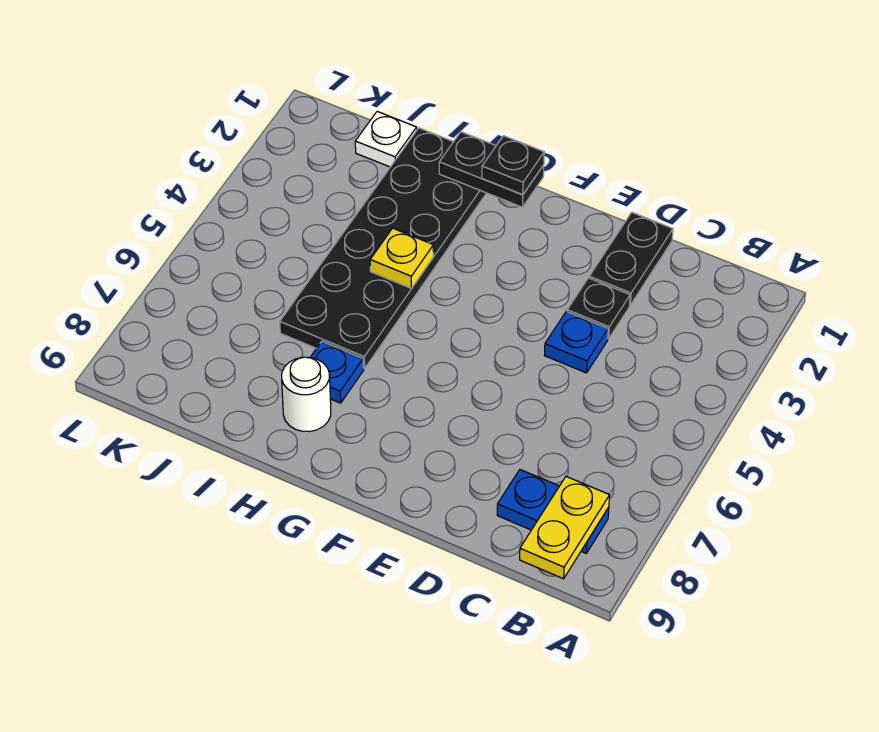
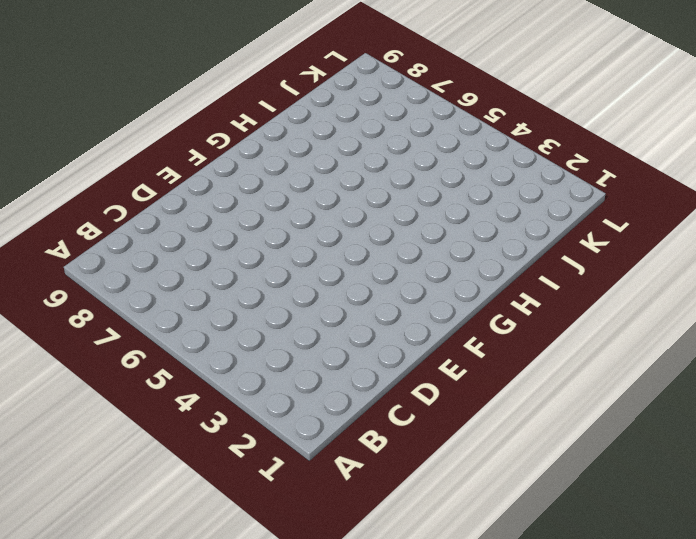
none -> blue 1x2 plate [497,470,609,553]
none -> black 1x2 plate [589,213,673,305]
none -> black 1x1 plate [567,278,630,339]

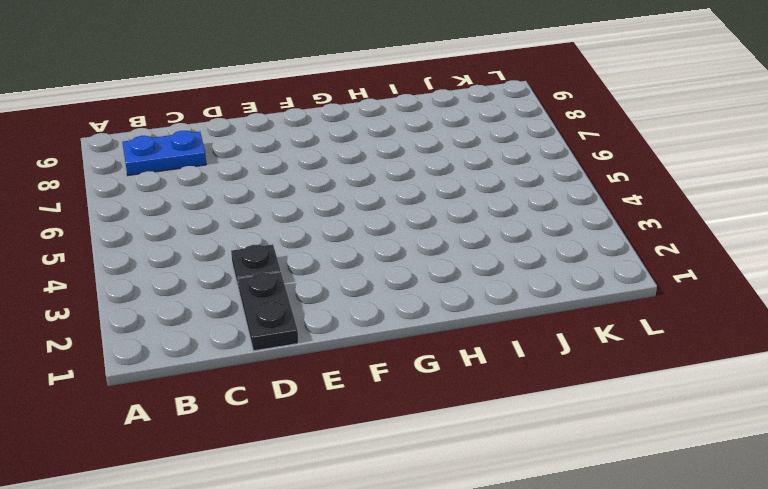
none -> blue 1x1 plate [545,311,608,373]
none -> black 2x6 plate [280,128,486,369]
none -> blue 1x1 plate [311,341,364,403]

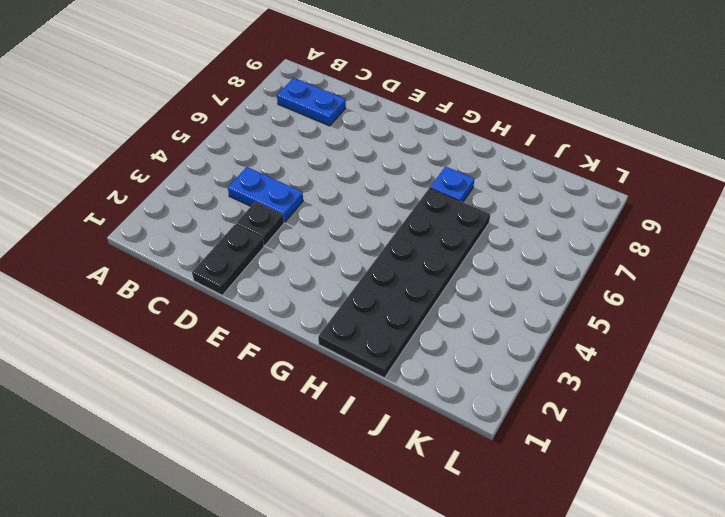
blue 1x2 plate [228,167,303,222] -> blue 1x1 plate [545,311,608,373]
none -> white 1x1 round brick [282,357,331,432]
none -> white 1x1 plate [355,112,417,167]
none -> yellow 1x2 plate [520,477,610,579]

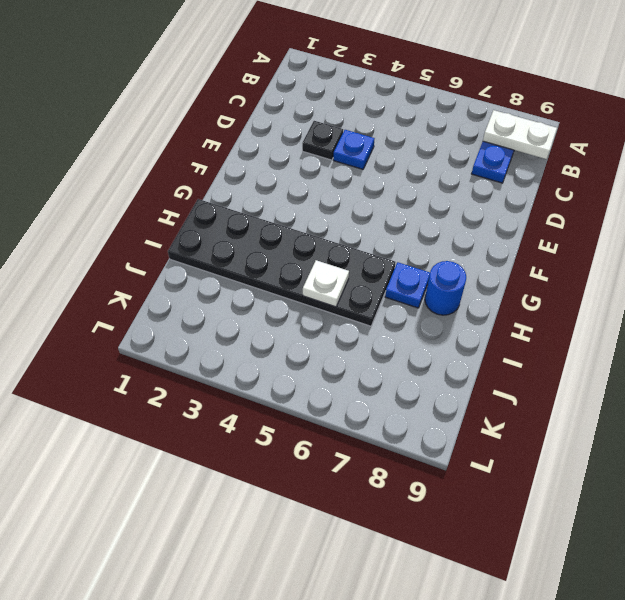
white 1x2 plate [483,110,557,159] -> yellow 1x2 plate [520,477,610,579]
blue 1x1 round brick [425,261,466,315] -> white 1x1 round brick [282,357,331,432]
white 1x1 plate [303,260,349,307] -> white 1x1 plate moved to [355,112,417,167]
none -> black 1x2 plate [589,213,673,305]
none -> black 1x2 plate [439,132,544,207]
none -> yellow 1x1 plate [370,228,433,288]

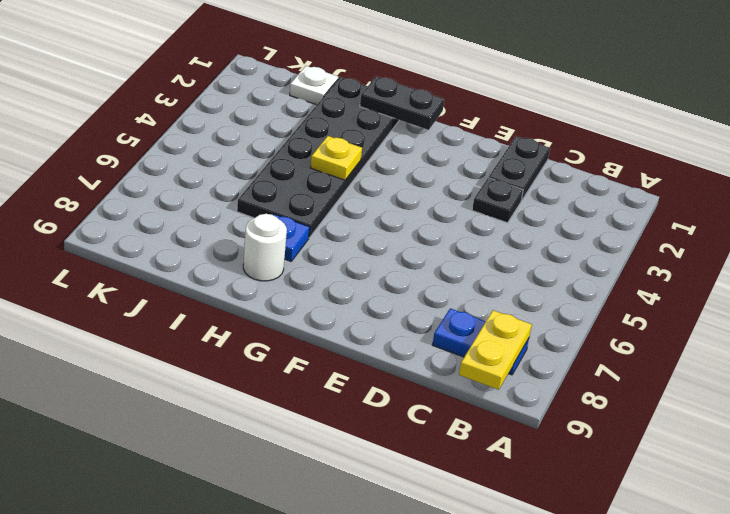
none -> blue 1x1 plate [545,311,608,373]
none -> black 1x1 plate [482,136,544,195]

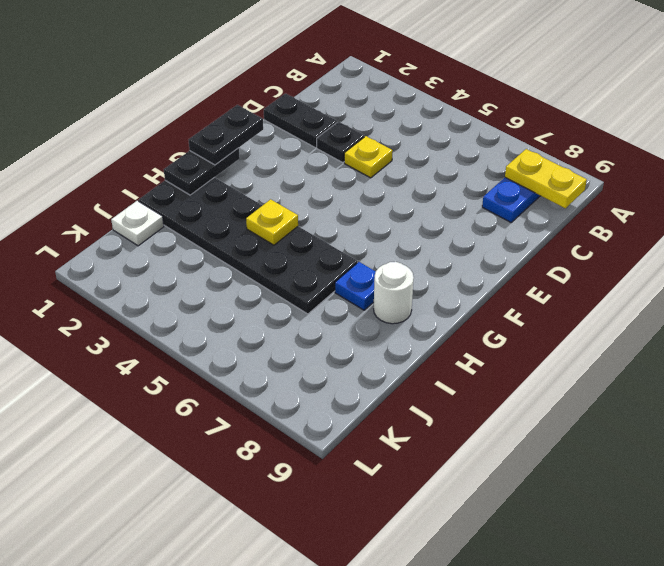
yellow 1x1 plate [344,136,393,178] -> blue 1x1 plate [545,311,608,373]
black 1x2 plate [189,105,263,165] -> black 1x1 plate [482,136,544,195]

